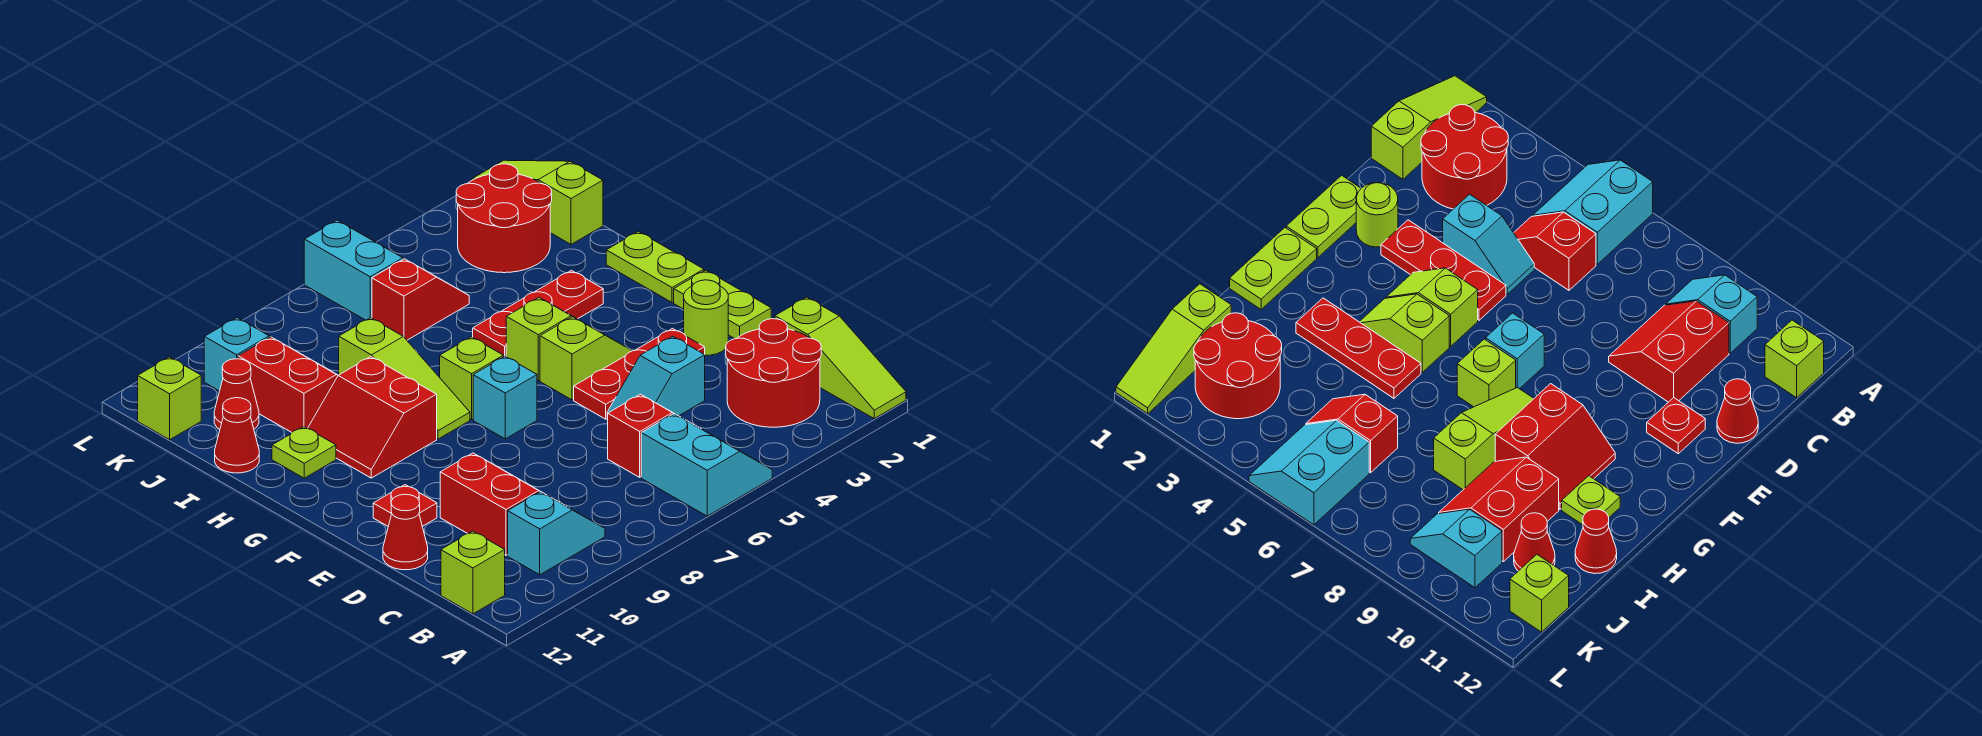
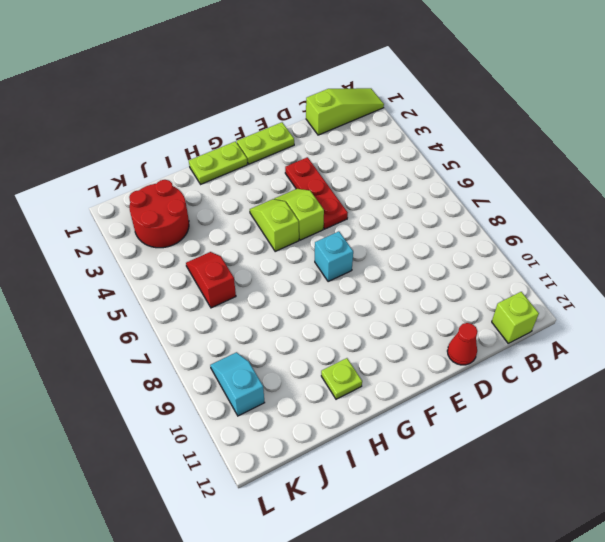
none -> cyan 2x2 slope [641,414,772,516]
none -> red 2x2 round brick [726,319,821,427]
none -> cyan 1x2 slope [508,492,605,575]
none -> red 1x2 slope [608,394,674,477]

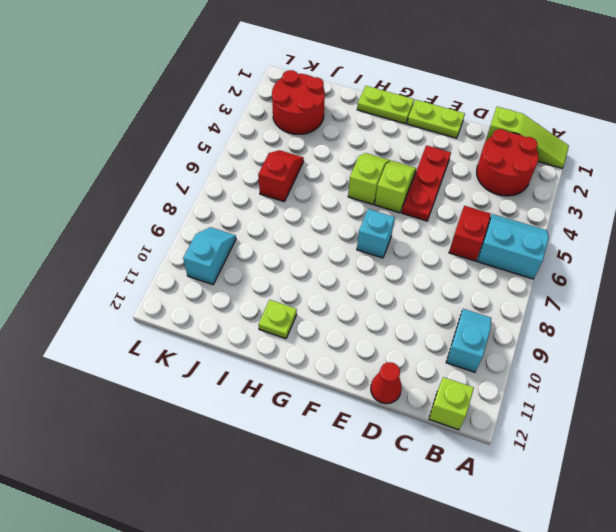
none -> red 2x2 slope [440,453,540,555]
none -> cyan 1x2 slope [607,336,705,420]
none -> lime 1x1 round brick [684,280,728,355]
none -> red 1x1 plate [373,485,437,526]

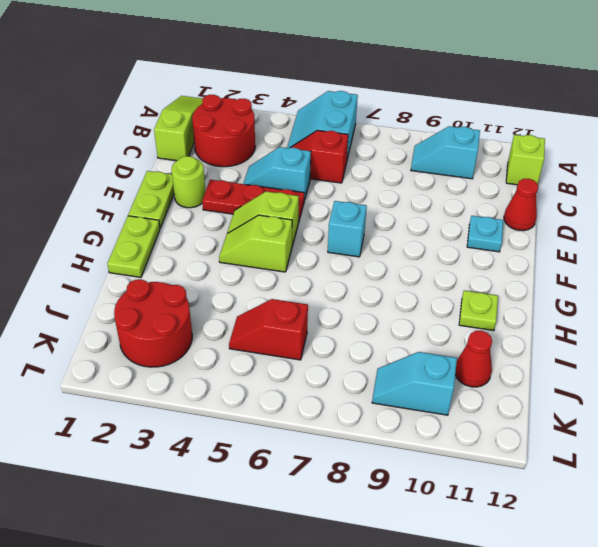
cyan 1x2 slope [243,147,311,200] -> cyan 1x2 slope turned to [607,336,705,420]
cyan 1x1 plate [467,216,503,252] -> red 1x1 plate [373,485,437,526]
none -> red 2x2 slope [440,453,540,555]
none -> lime 1x1 brick [440,337,503,420]
none -> lime 1x3 slope [339,318,470,439]
none -> red 2x2 slope [308,357,437,478]

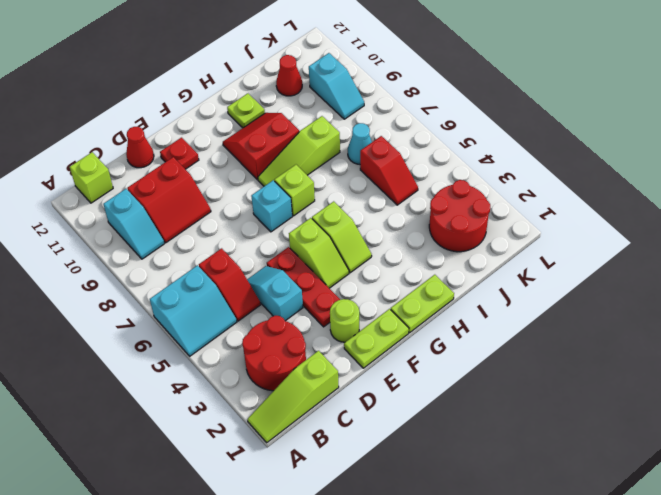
cyan 1x1 cone [348,123,372,164] -> none
none -> red 1x3 plate [473,270,603,357]
none -> red 2x2 slope [238,337,338,432]
none -> red 1x1 cone [215,398,259,473]
none -> lime 1x3 slope [472,160,603,244]

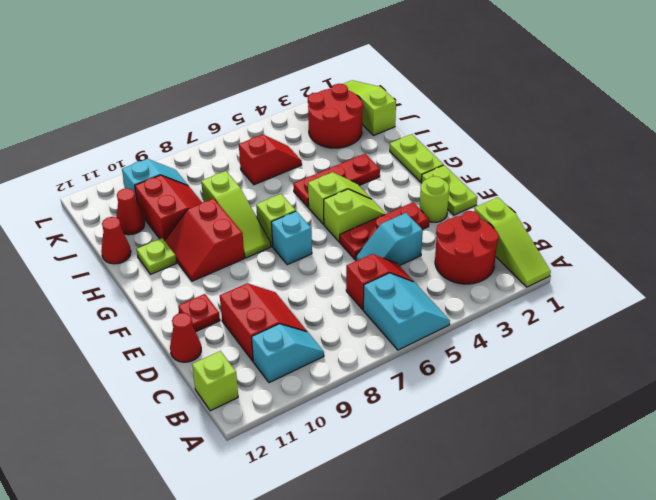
none -> cyan 2x2 slope [304,220,404,320]
none -> lime 1x1 brick [138,357,201,440]

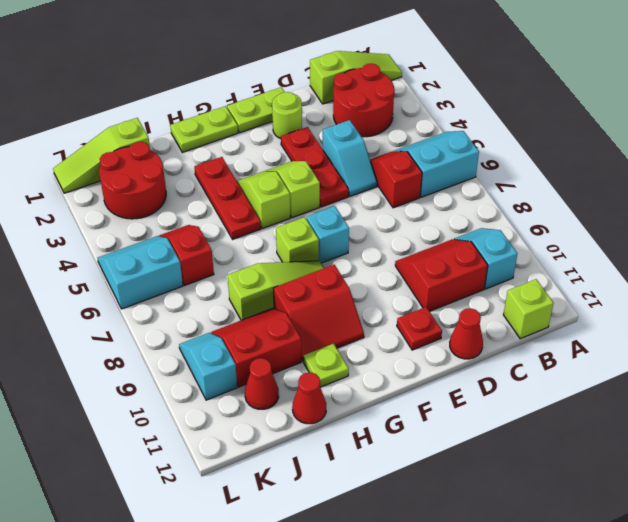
none -> lime 1x1 brick [138,357,201,440]

